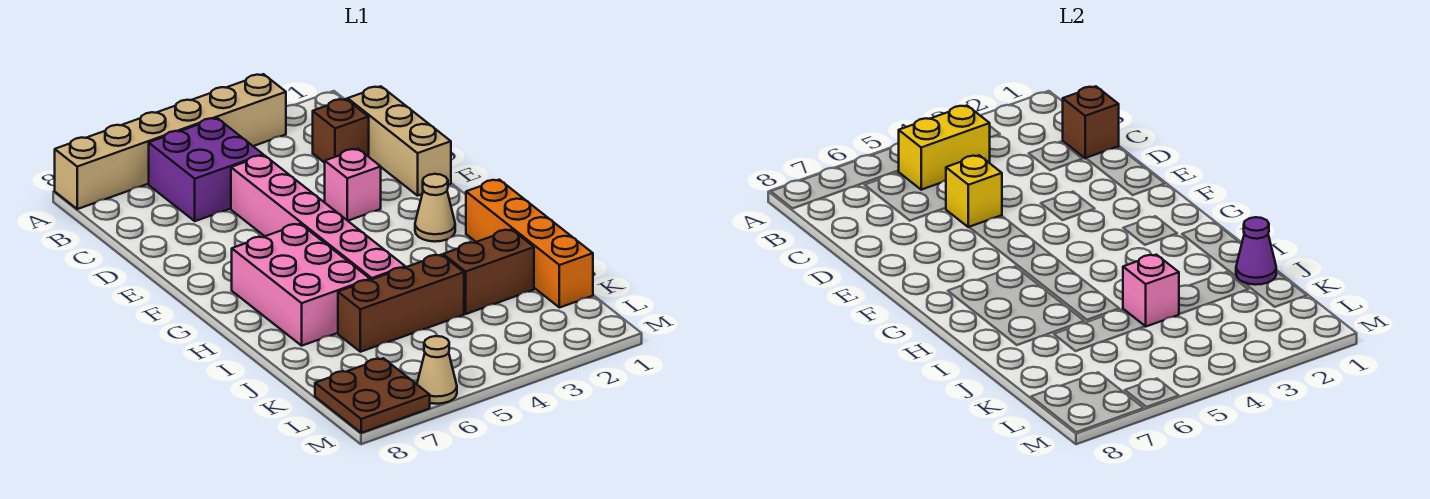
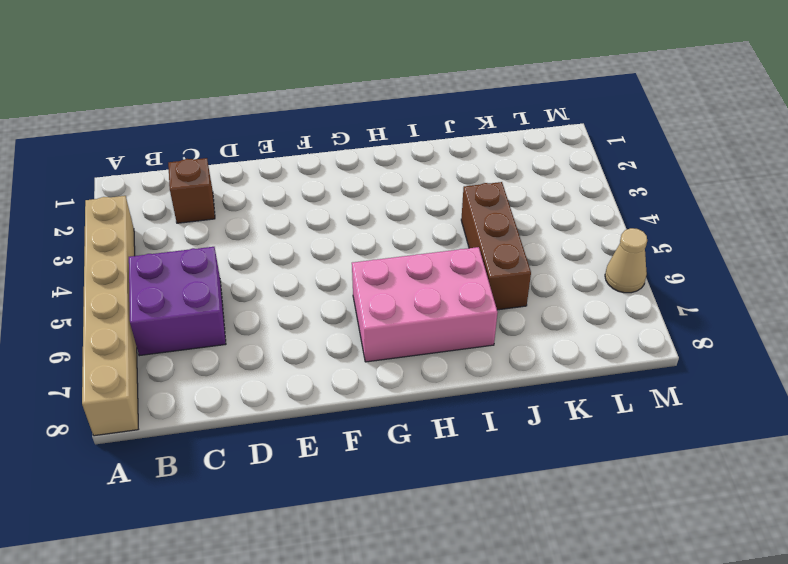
none -> tan 1x3 brick [348,86,451,196]
none -> pink 1x6 brick [231,155,405,280]
none -> pink 1x1 brick [325,149,381,221]

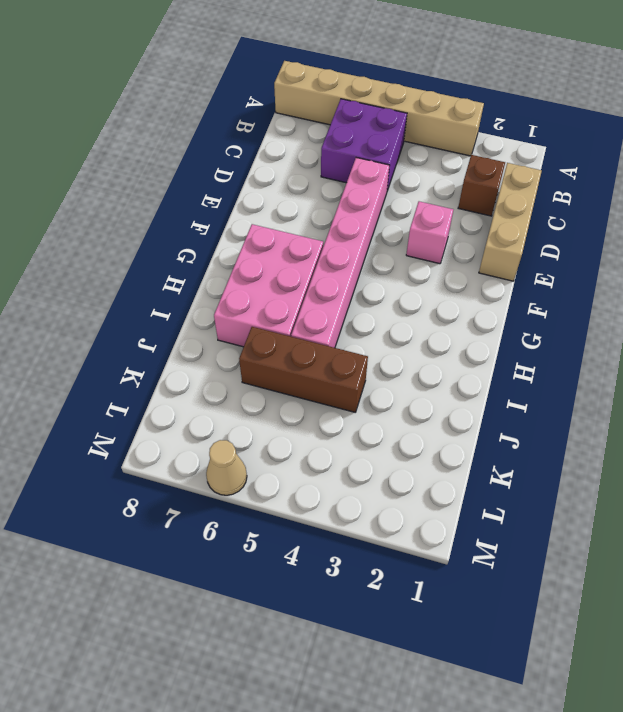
none -> tan 1x1 cone [415,174,455,242]
none -> orange 1x4 brick [466,180,593,308]
none -> brown 1x2 brick [443,230,534,314]

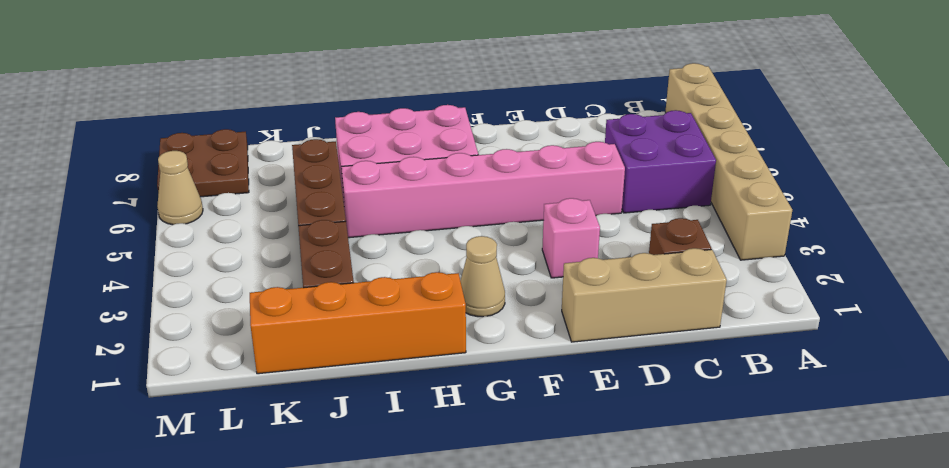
none -> yellow 1x2 brick [898,106,990,190]
none -> brown 1x1 brick [1063,86,1119,158]
none -> yellow 1x1 brick [946,155,1002,227]

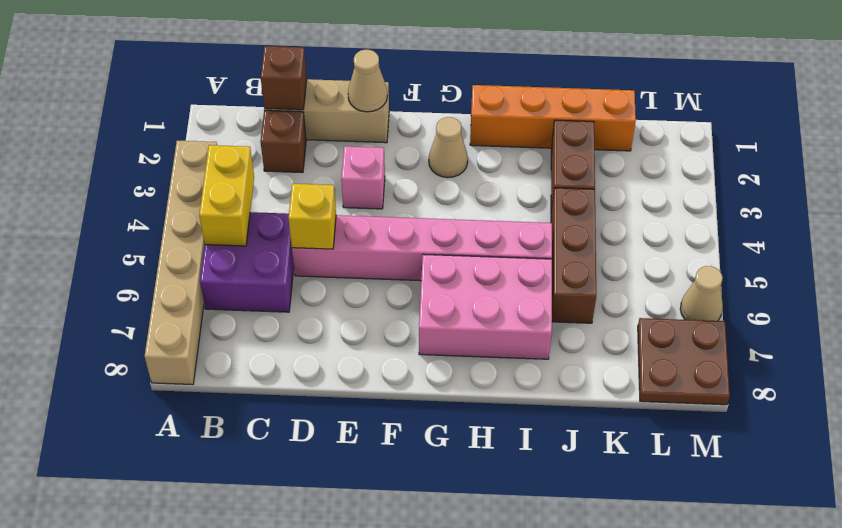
tan 1x1 cone [348,50,387,112] -> none
none -> purple 1x1 cone [1236,217,1276,285]
none -> pink 1x1 brick [1123,255,1179,326]

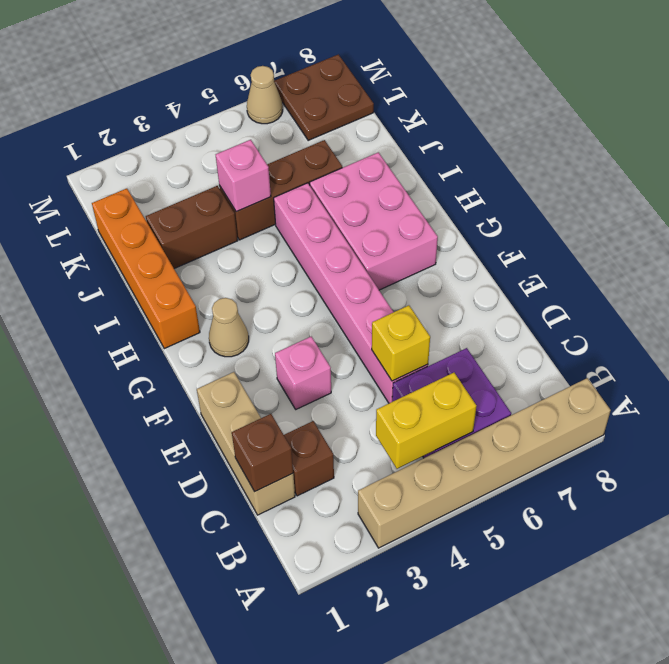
none -> purple 1x1 cone [1236,217,1276,285]

